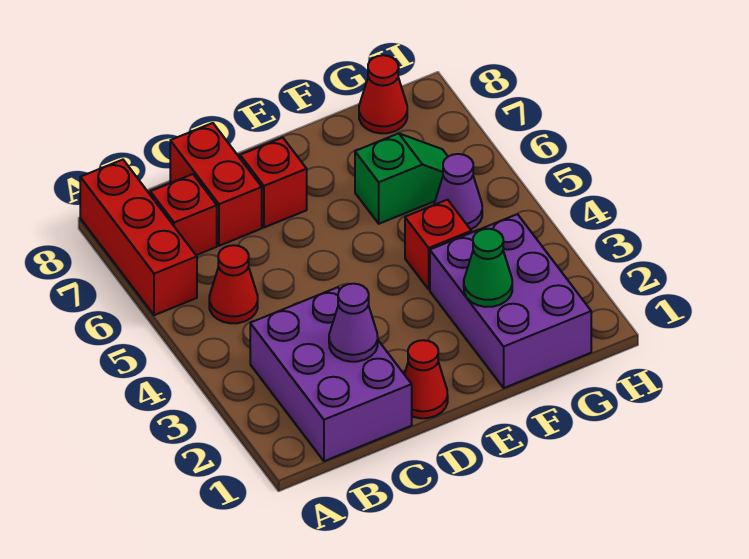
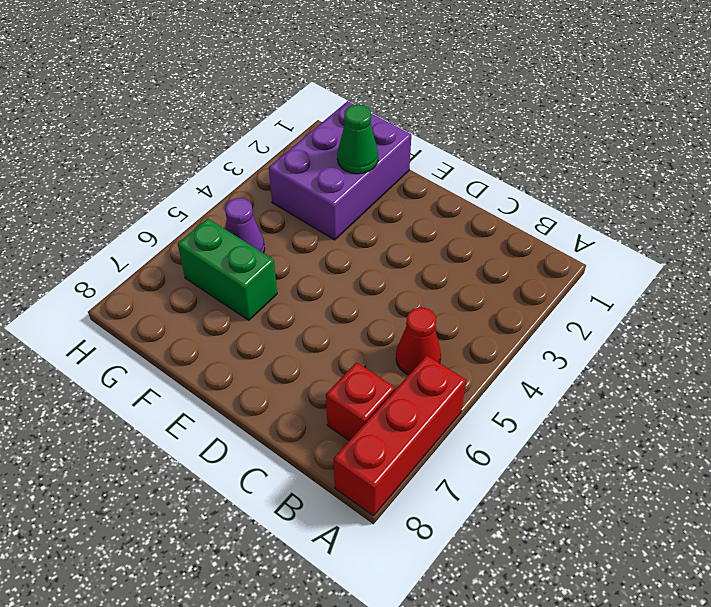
green 1x2 brick [178,218,277,320] -> green 1x2 slope [355,133,448,224]
none -> purple 2x3 brick [250,287,412,461]
none -> red 1x2 brick [170,123,262,246]
none -> red 1x1 cone [404,340,448,418]

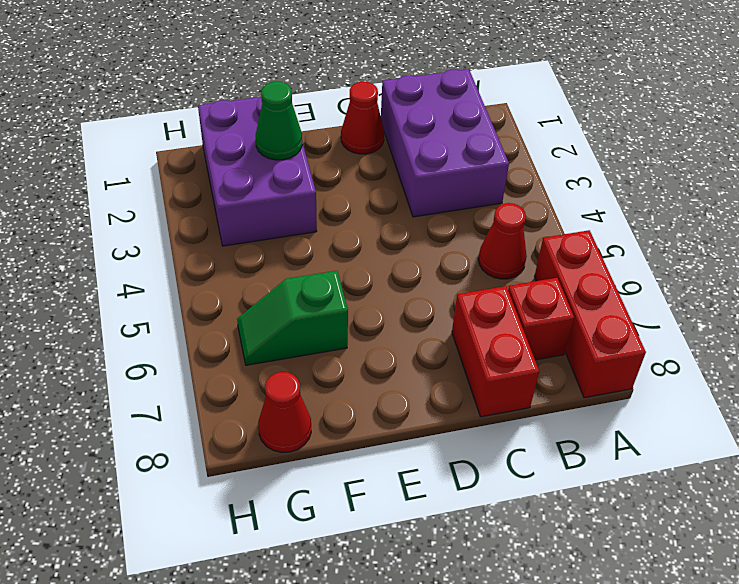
none -> red 1x1 brick [240,137,307,227]
none -> red 1x1 brick [405,200,471,289]
none -> purple 1x1 cone [434,154,482,229]

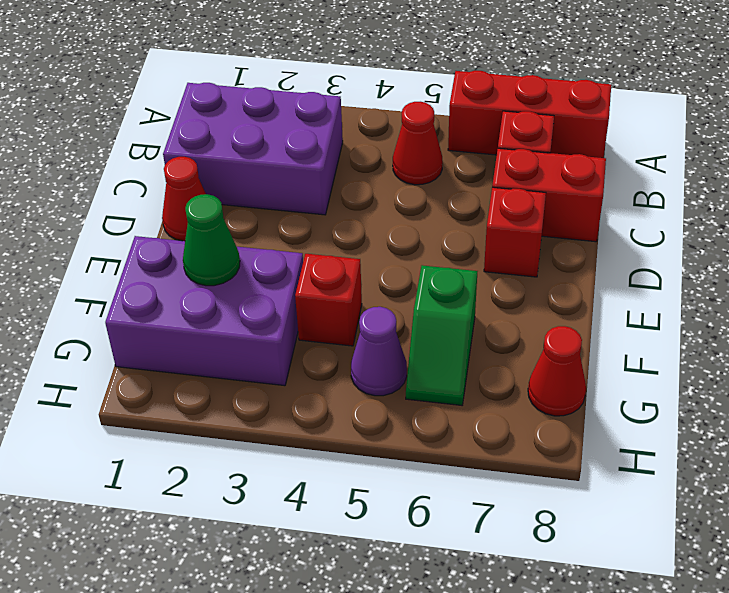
none -> purple 1x1 cone [329,284,378,362]

